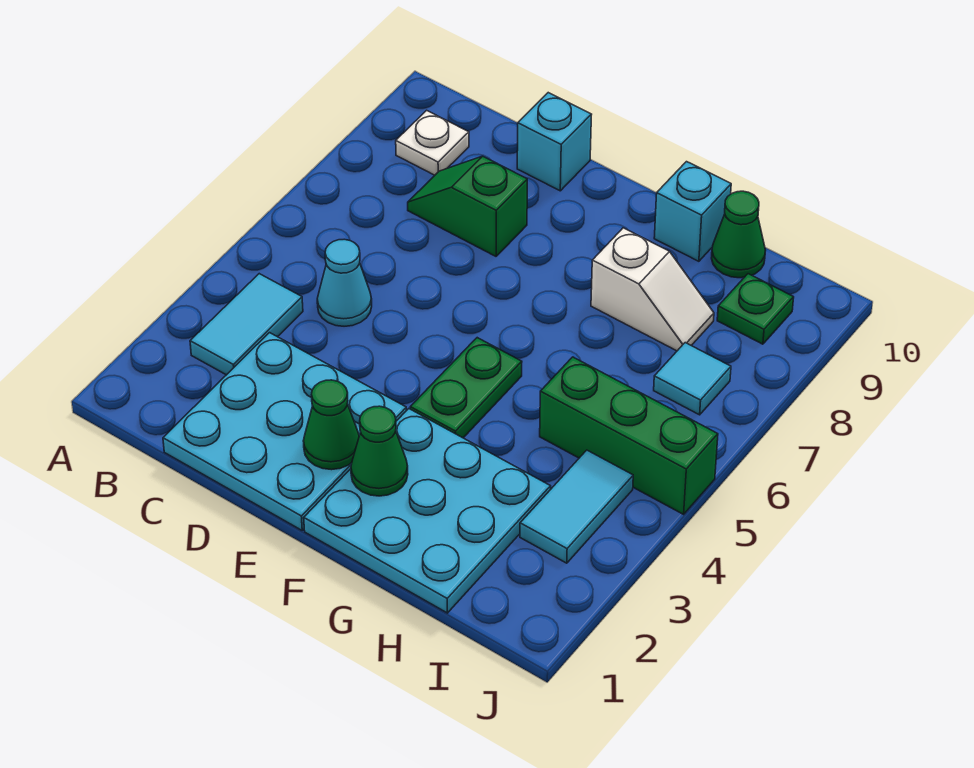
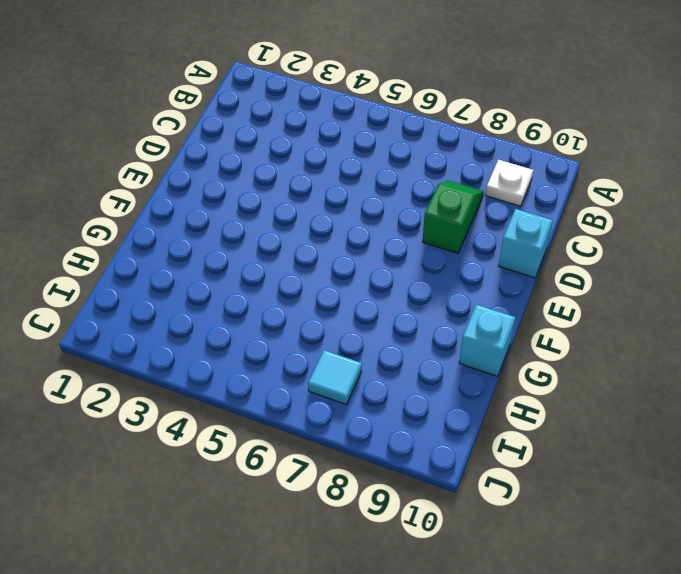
none -> cyan 1x2 tile [190,274,303,375]
none -> cyan 3x3 plate [163,333,407,530]
none -> cyan 1x1 cone [317,239,372,326]

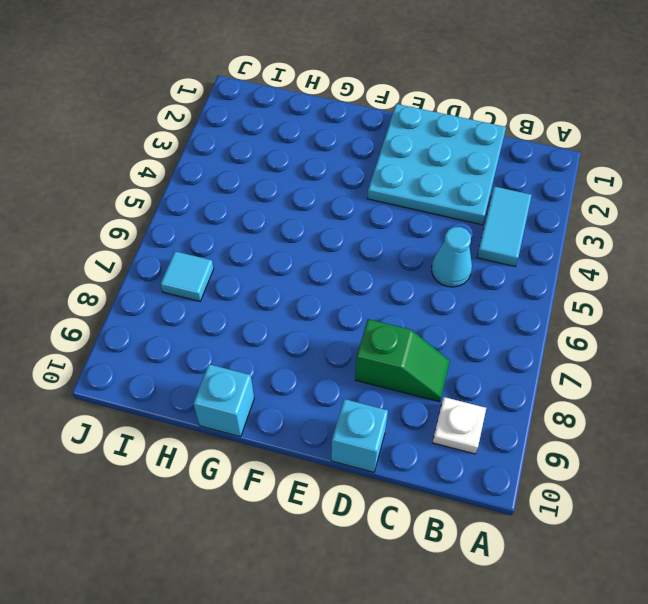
none -> cyan 3x3 plate [304,409,551,613]
none -> green 1x2 plate [410,338,522,438]
none -> white 1x2 slope [591,228,714,351]

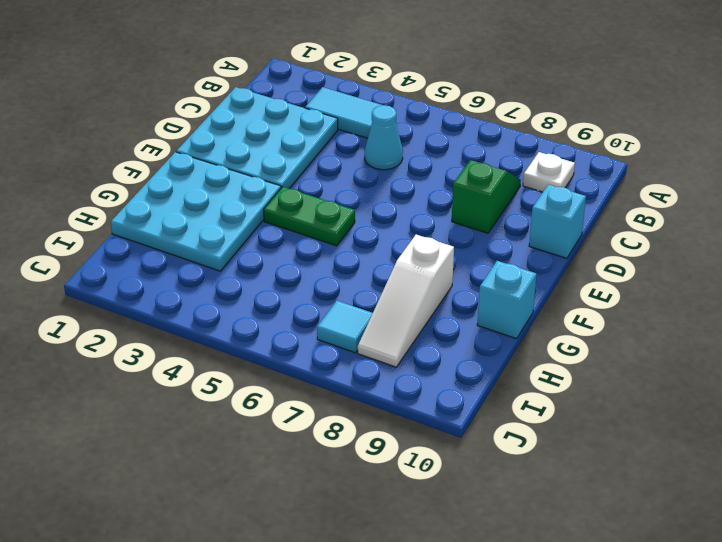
white 1x3 slope [358,235,454,367] -> white 1x2 slope [591,228,714,351]
none -> green 1x3 brick [540,357,718,514]
none -> green 1x1 cone [712,191,766,278]
none -> cyan 1x2 tile [520,450,633,563]

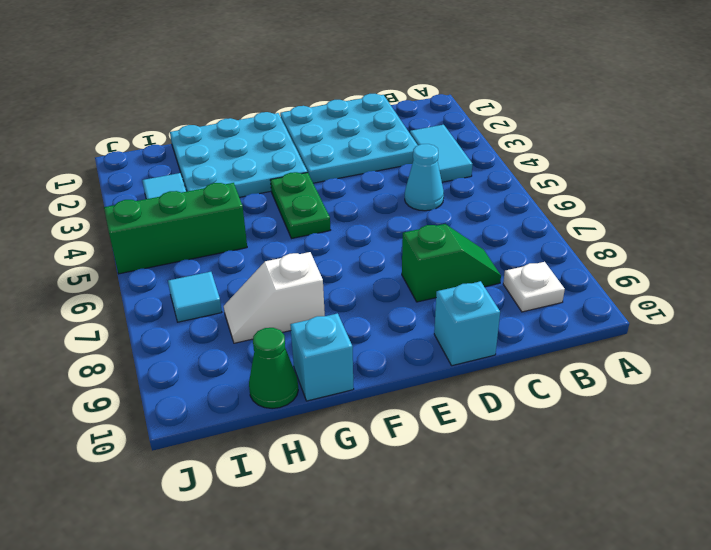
none -> green 1x1 plate [717,274,794,344]
none -> green 1x1 cone [303,380,359,470]
none -> green 1x1 cone [351,406,408,496]

